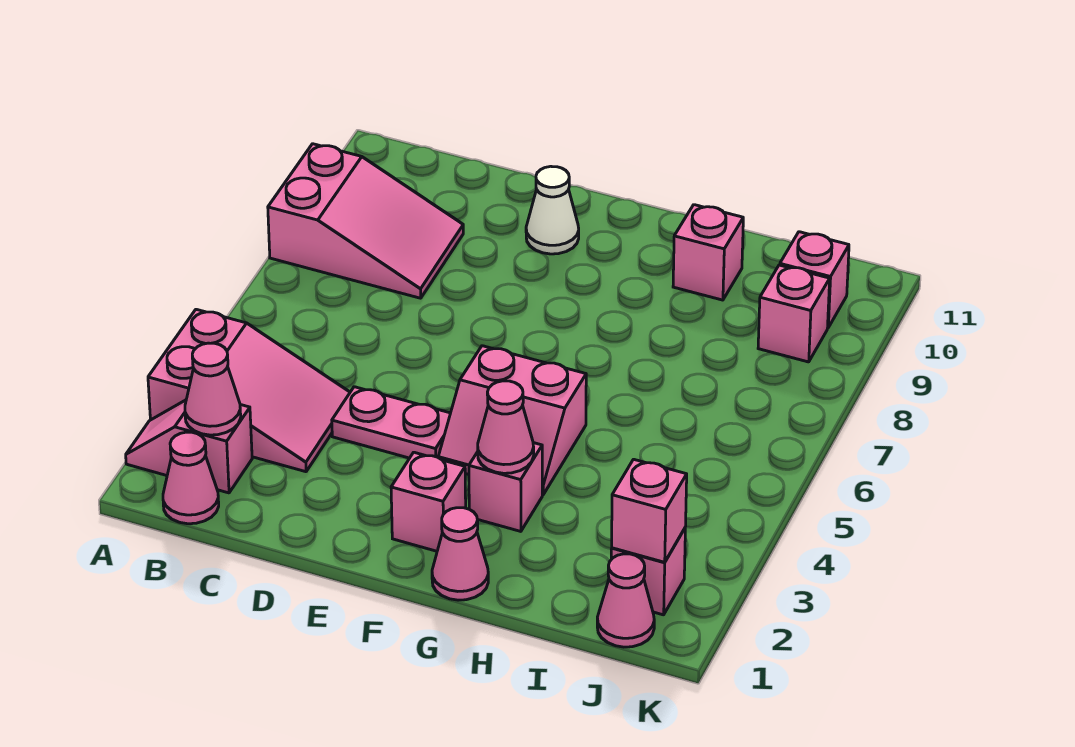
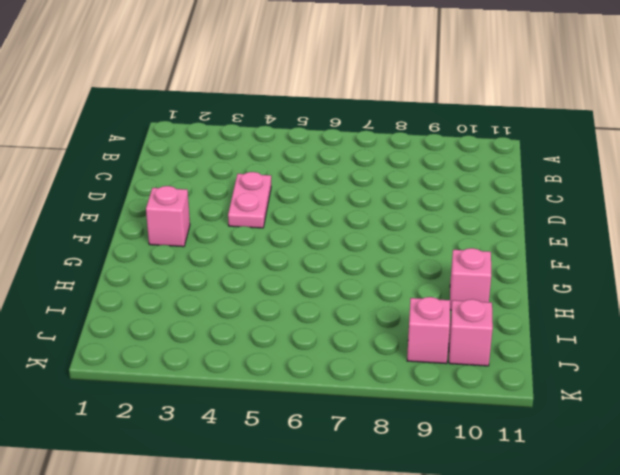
none -> pink 1x2 slope [126,400,252,493]
none -> pink 2x3 slope [148,309,350,472]
none -> pink 2x3 slope [268,144,463,298]

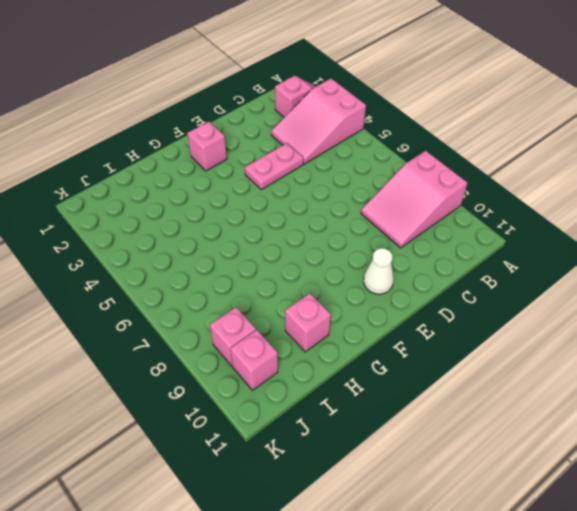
none -> pink 1x1 cone [163,432,219,524]
none -> pink 2x2 slope [438,346,586,495]
none -> pink 1x1 cone [432,508,488,600]

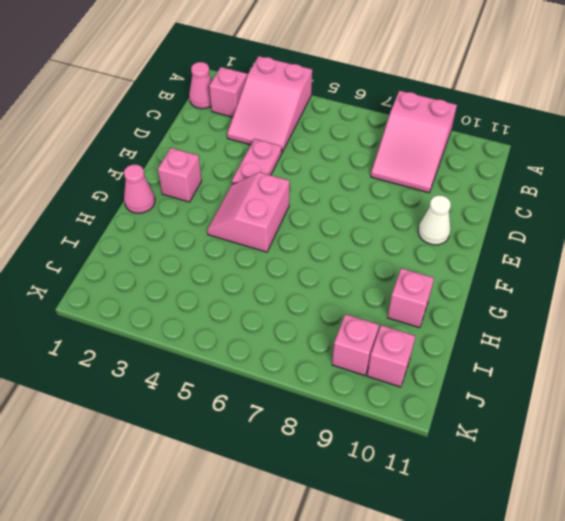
none -> pink 1x1 brick [469,443,542,531]
none -> pink 1x1 cone [597,554,654,647]
none -> pink 1x1 brick [611,529,685,615]

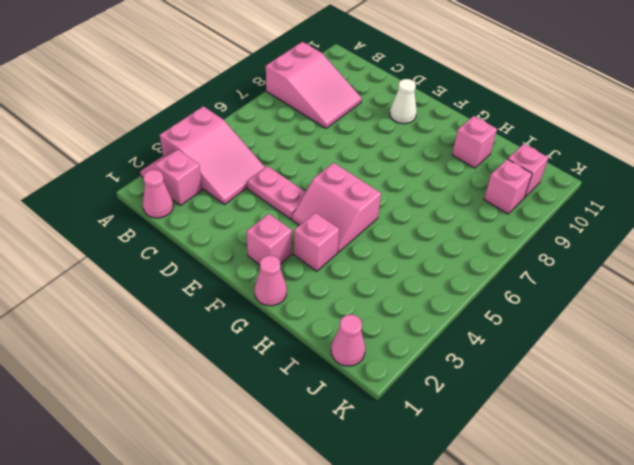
none -> pink 1x1 brick [611,529,685,615]
none -> pink 1x1 cone [185,343,241,435]
none -> pink 1x1 cone [478,381,534,473]

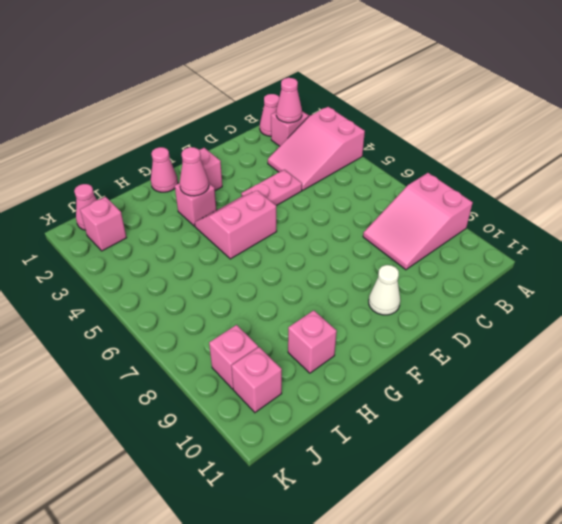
none -> pink 1x1 brick [612,459,687,562]

